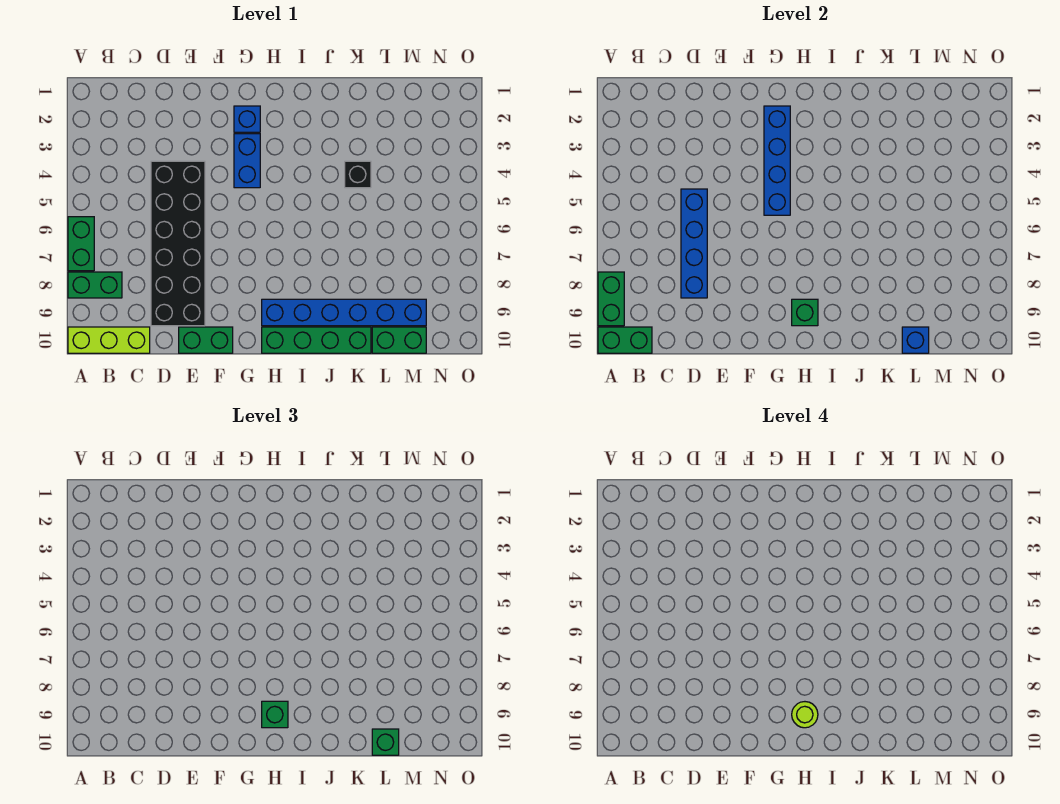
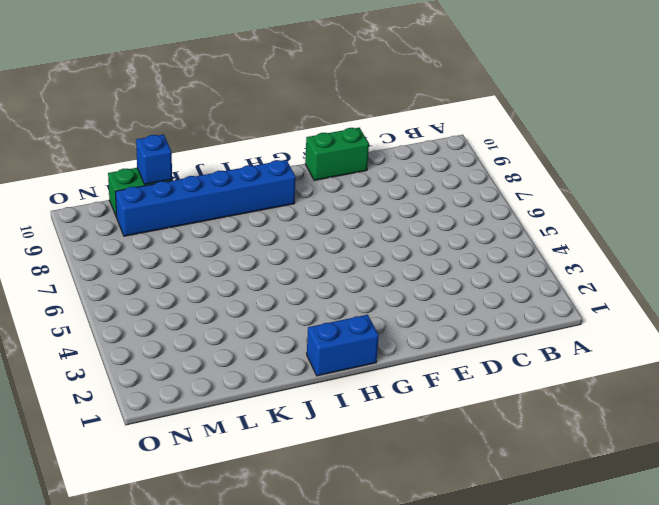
blue 1x2 brick [307,315,379,376] -> blue 1x2 brick turned to [234,134,260,188]
none -> green 1x2 brick [68,217,94,271]
none -> green 1x2 brick [68,272,122,298]
none -> lime 1x3 brick [68,327,150,353]

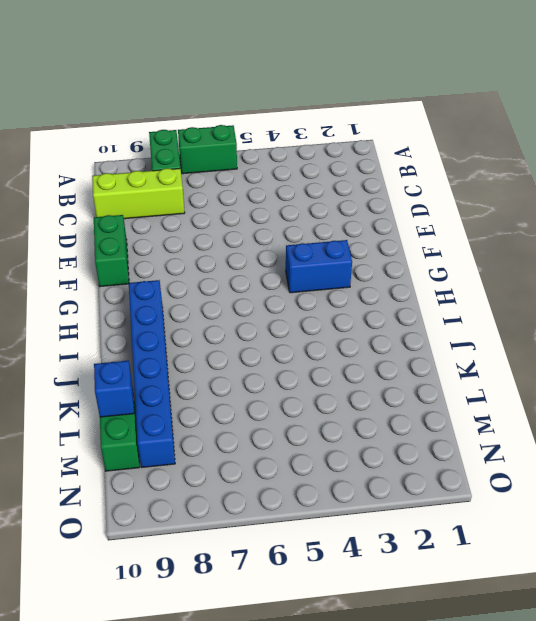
lime 1x3 brick [92,168,185,219] -> lime 1x3 brick turned to [68,327,150,353]
none -> black 2x6 brick [151,161,205,326]
none -> blue 1x1 brick [234,106,260,132]
none -> green 1x4 brick [262,327,371,353]

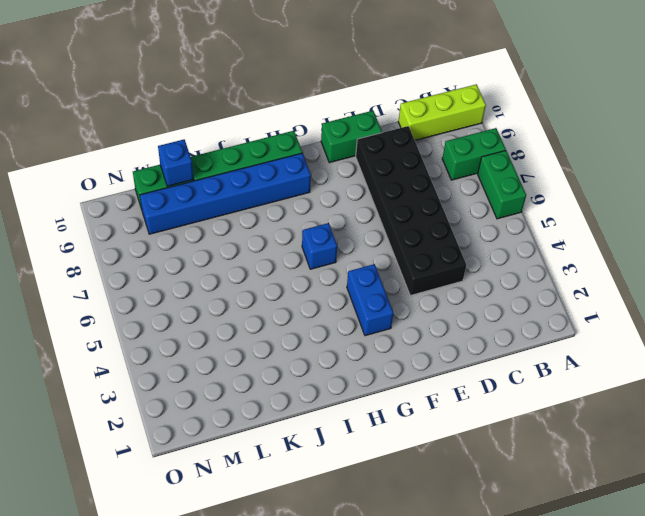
blue 1x1 brick [302,223,337,269] -> blue 1x1 brick moved to [234,106,260,132]
none -> black 1x1 brick [345,161,371,188]
none -> green 1x2 brick [598,272,624,326]
none -> green 1x2 brick [598,327,652,353]

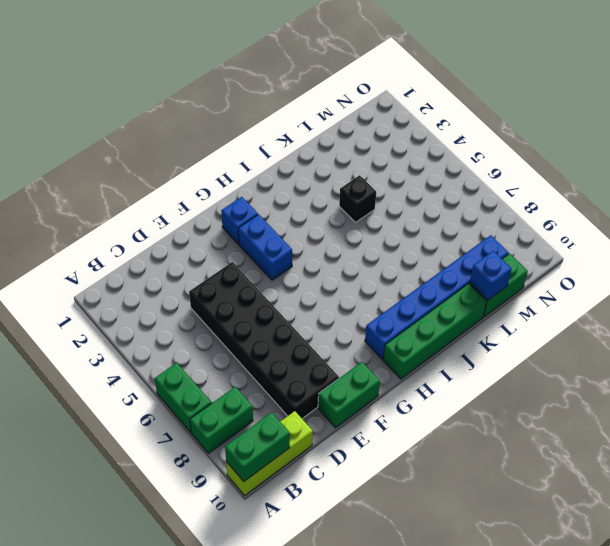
none -> green 1x2 brick [598,272,624,326]
none -> blue 1x4 brick [681,189,707,298]
none -> blue 1x4 brick [764,106,790,215]

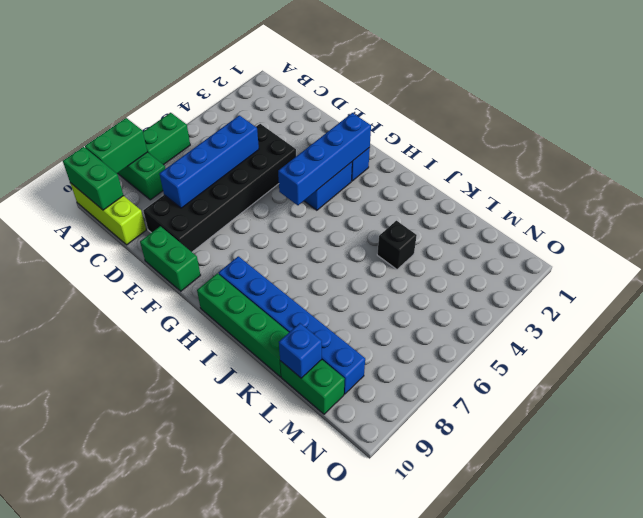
none -> green 1x1 brick [792,299,818,326]
none -> green 1x1 brick [262,701,288,728]
none -> green 1x1 brick [372,729,399,755]

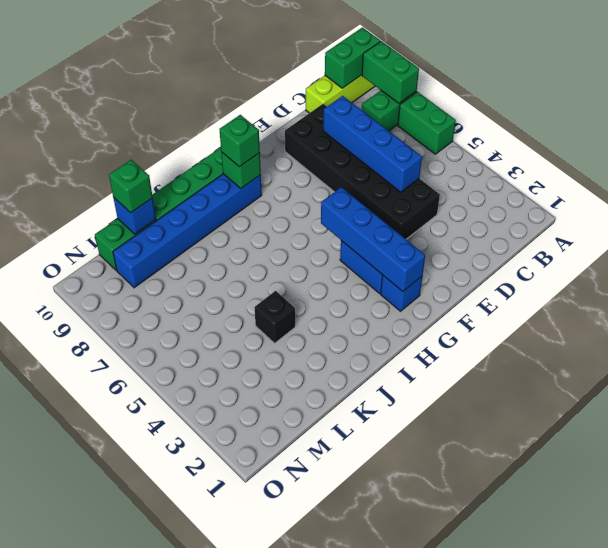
none -> green 1x2 brick [179,327,233,353]
none -> lime 1x1 round brick [792,702,818,728]

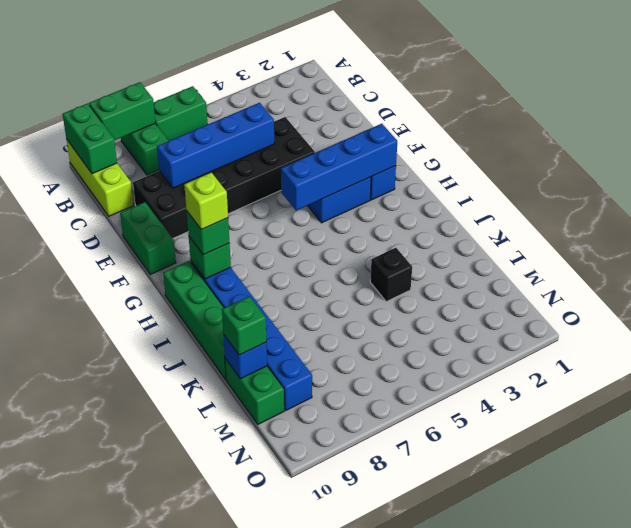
lime 1x1 brick [184,172,228,230] -> lime 1x1 round brick [792,702,818,728]

